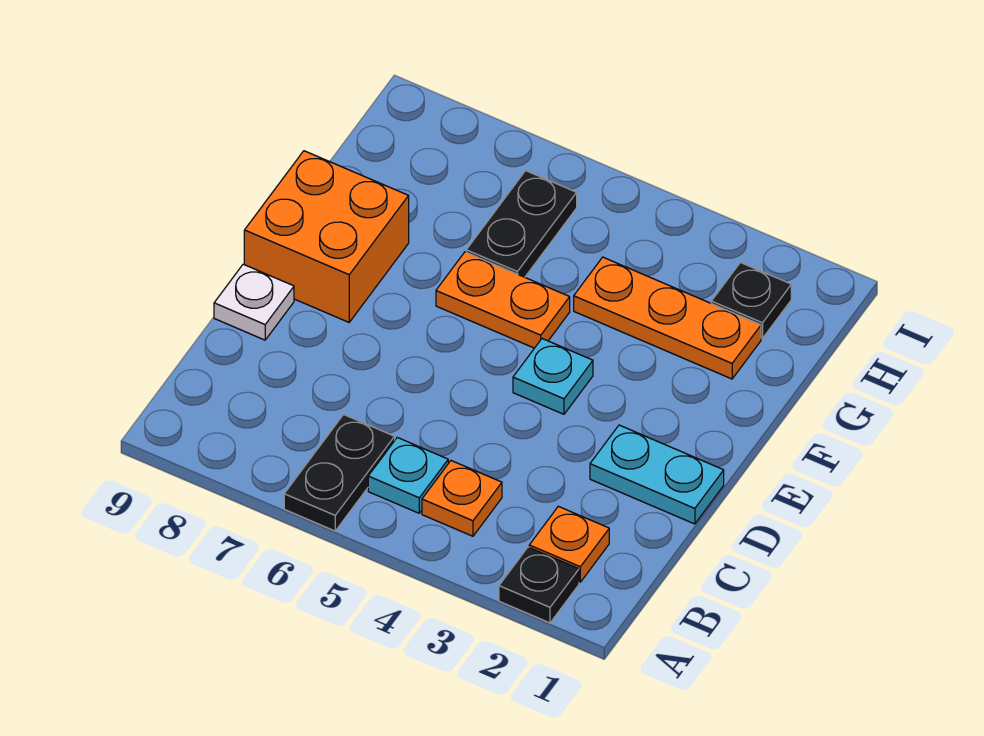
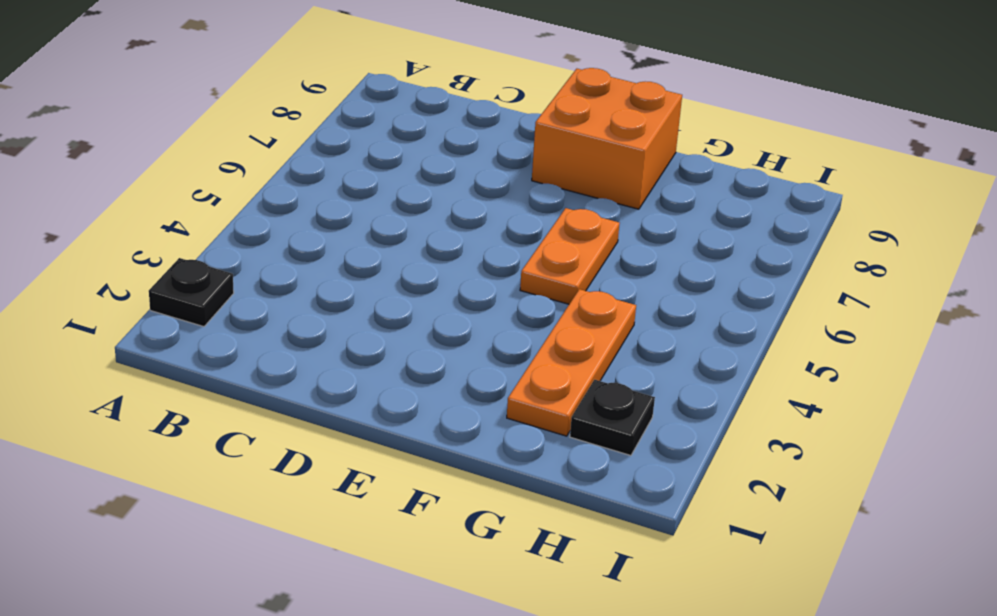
none -> black 1x2 plate [284,415,395,531]
none -> orange 1x1 plate [529,506,609,582]
none -> orange 1x1 plate [422,461,502,536]

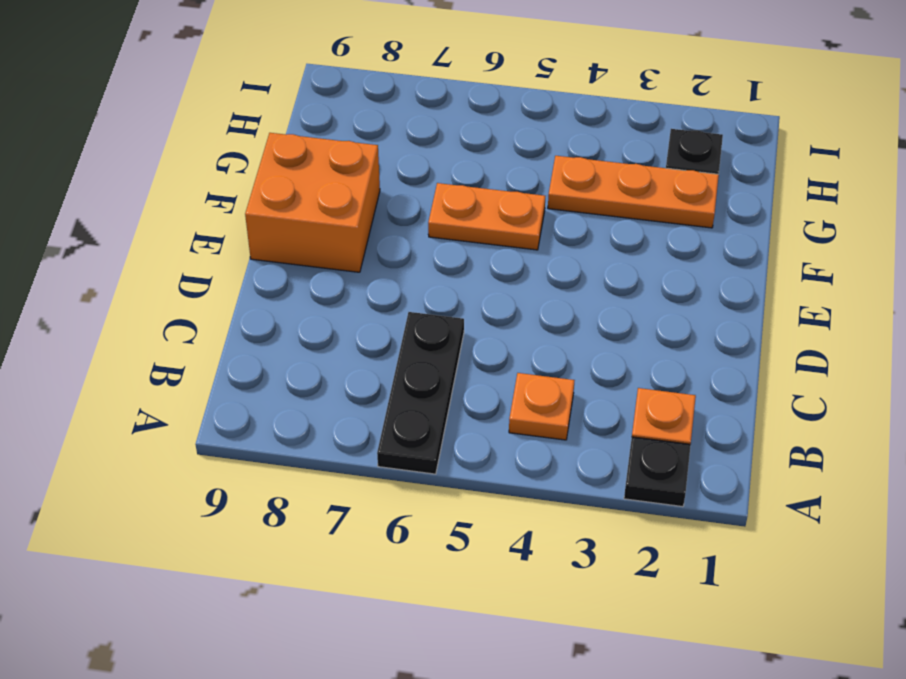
black 1x3 plate [377,312,464,474] -> black 1x2 plate [284,415,395,531]
none -> cyan 1x1 plate [368,438,448,513]
none -> cyan 1x2 plate [590,425,724,524]
none -> white 1x1 plate [214,264,294,340]

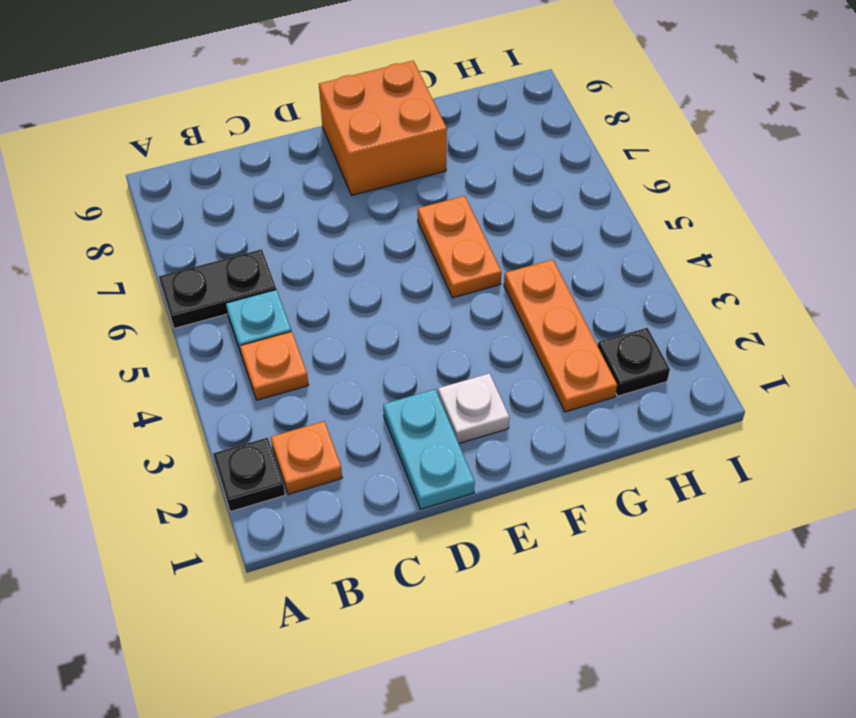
white 1x1 plate [438,373,509,443] -> white 1x1 plate moved to [214,264,294,340]
none -> cyan 1x1 plate [513,339,593,414]
none -> black 1x2 plate [466,171,577,277]

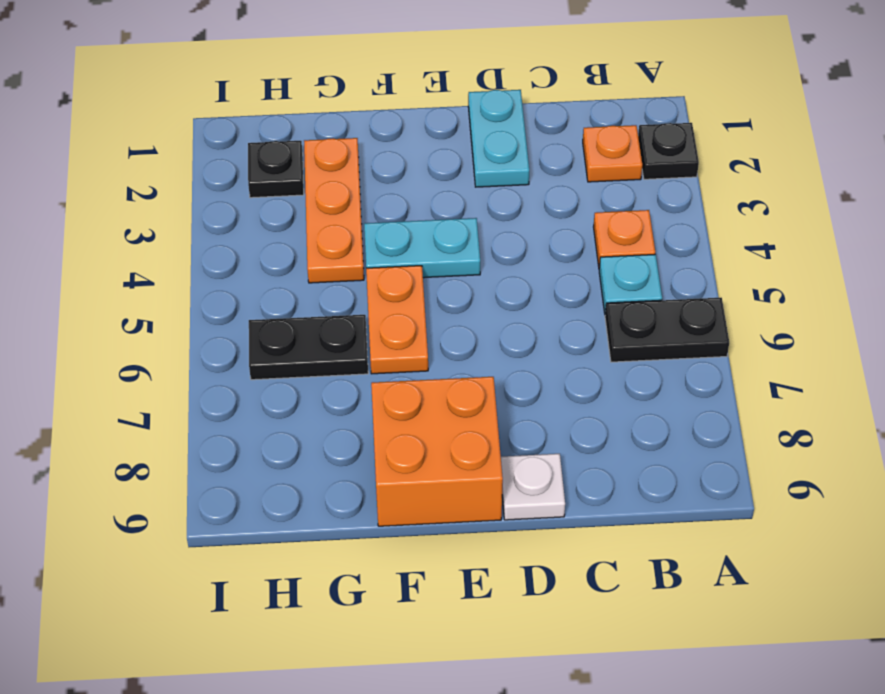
cyan 1x2 plate [364,218,480,278] -> cyan 1x1 plate [513,339,593,414]

